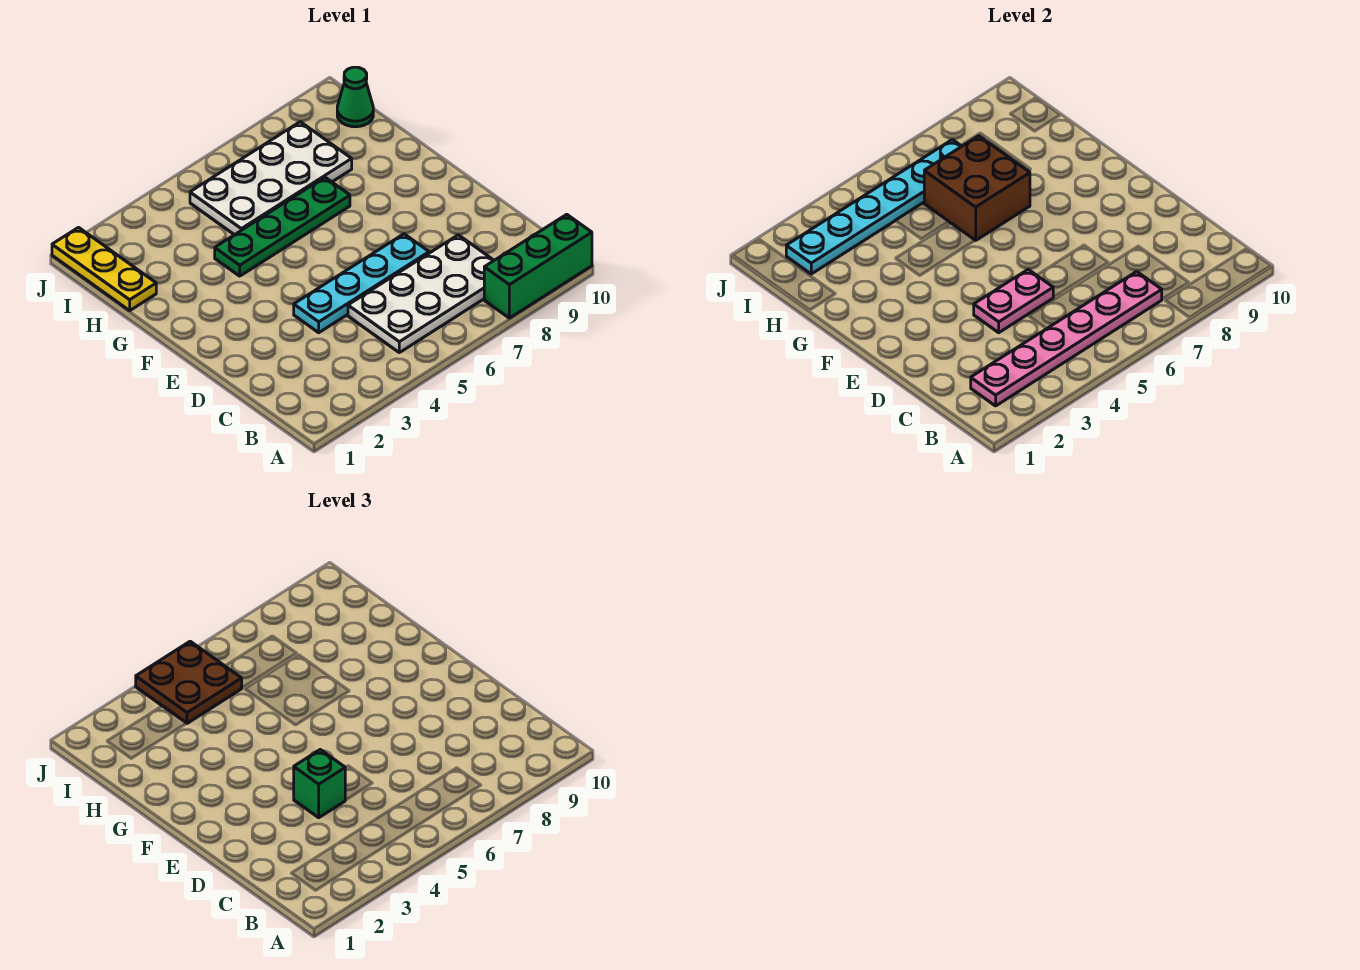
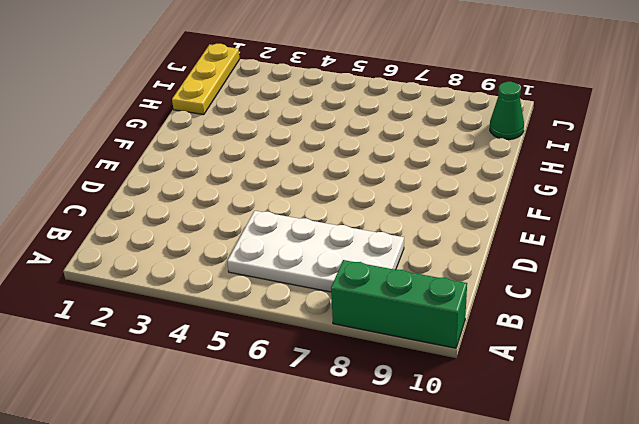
none -> cyan 1x4 plate [294,234,429,333]
none -> green 1x4 plate [215,177,350,276]
none -> white 2x4 plate [190,122,352,235]

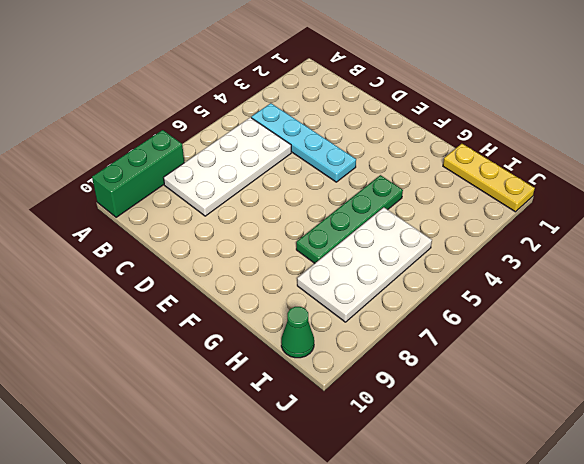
cyan 1x4 plate [251,103,356,182] -> cyan 1x4 plate turned to [294,234,429,333]
none -> pink 1x6 plate [971,272,1162,406]
none -> pink 1x2 plate [974,270,1053,333]
none -> brown 2x2 brick [924,136,1030,241]

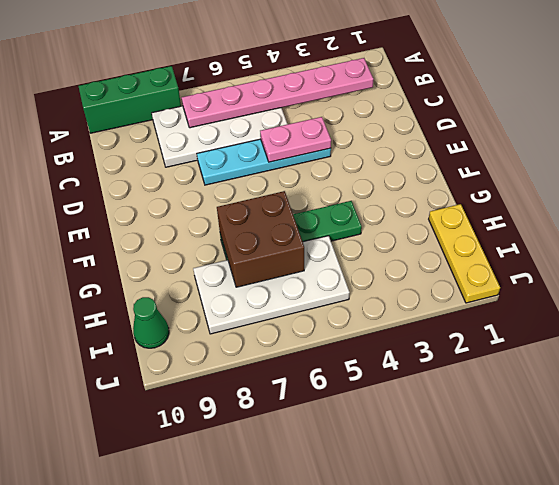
none -> cyan 1x6 plate [786,140,962,274]
none -> green 1x1 brick [294,750,345,818]
none -> brown 2x2 plate [136,641,242,723]

